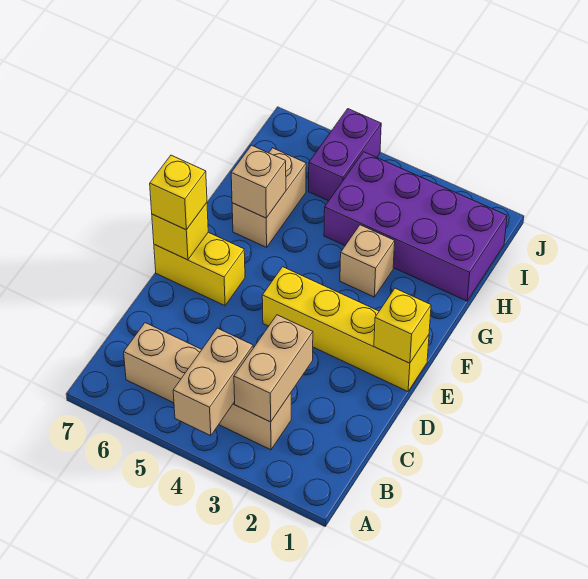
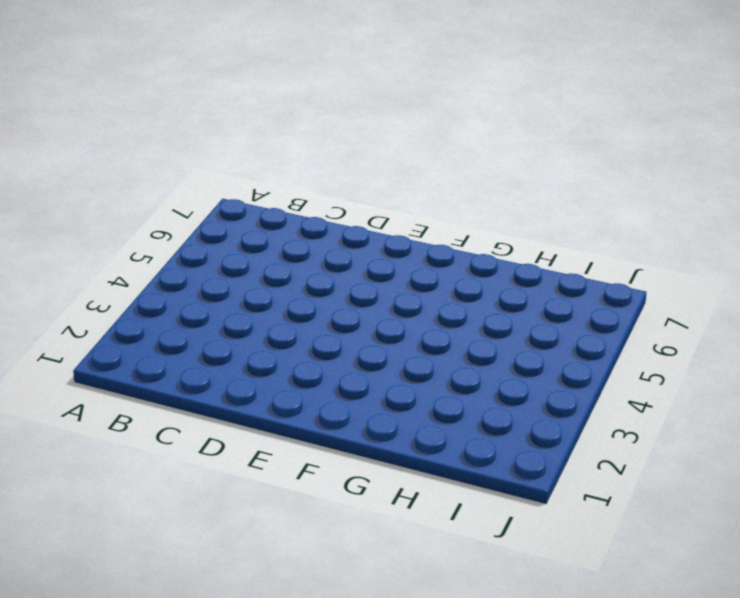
none -> tan 1x4 brick [124,323,291,450]
none -> yellow 1x4 brick [262,267,429,391]
none -> yellow 1x2 brick [154,232,245,306]

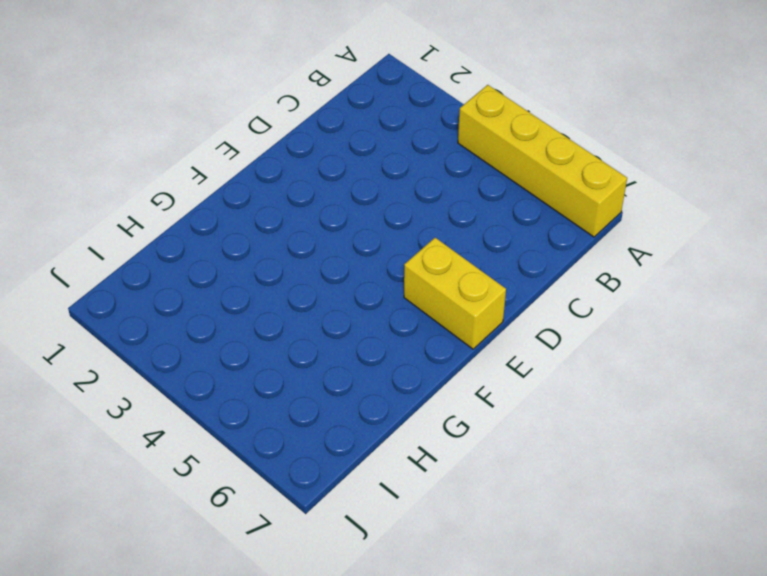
yellow 1x4 brick [458,85,627,237] -> yellow 1x4 brick moved to [262,267,429,391]
none -> tan 1x4 brick [124,323,291,450]
none -> tan 1x1 brick [340,225,395,297]
none -> tan 1x2 brick [232,148,306,247]

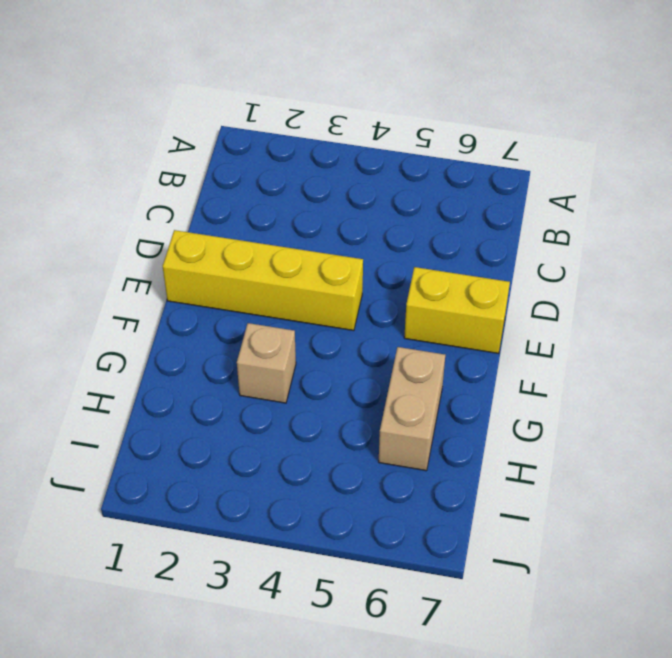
none -> tan 1x4 brick [124,323,291,450]
none -> purple 2x4 brick [324,152,507,301]
none -> purple 1x2 brick [309,109,381,201]

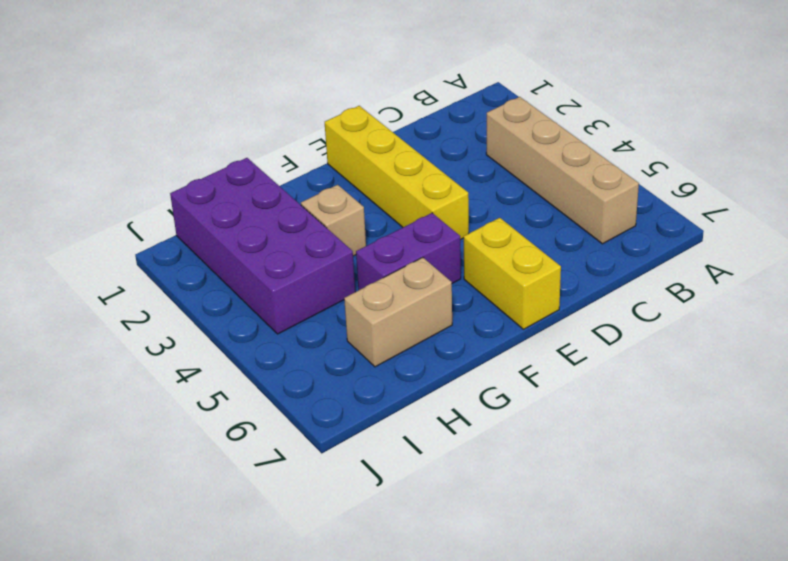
purple 1x2 brick [356,213,461,290] -> purple 1x2 brick moved to [309,109,381,201]
none -> tan 1x2 brick [173,328,253,436]
none -> tan 1x2 brick [234,315,313,422]
none -> yellow 1x1 brick [374,288,431,363]

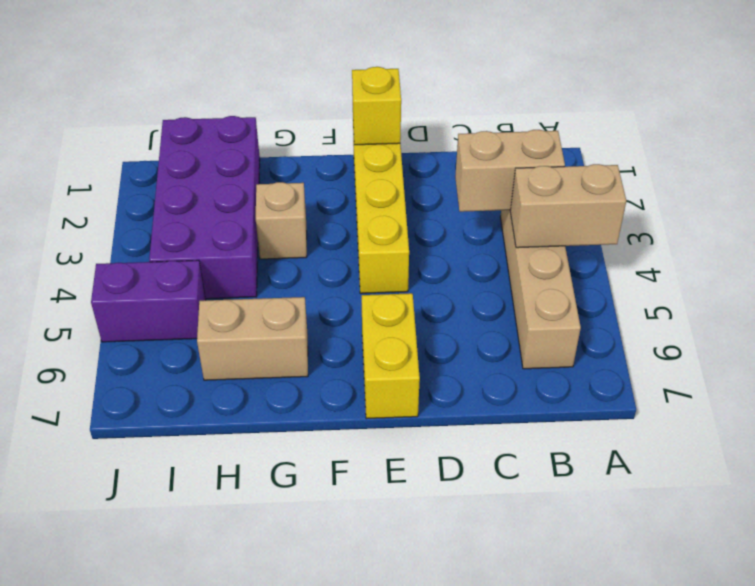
none -> yellow 1x1 brick [152,203,208,260]
none -> tan 1x1 brick [231,145,286,218]
none -> yellow 1x1 brick [150,155,207,230]

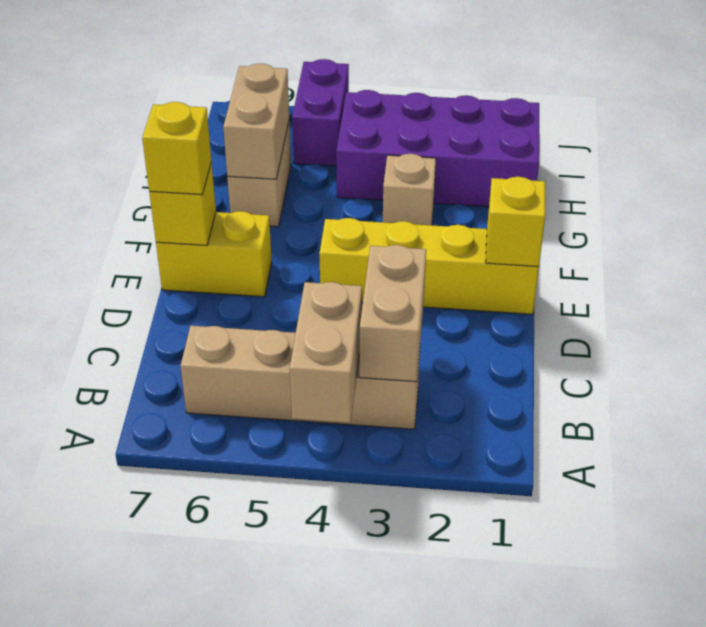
tan 1x2 brick [223,64,289,179] -> tan 1x1 brick [231,145,286,218]

